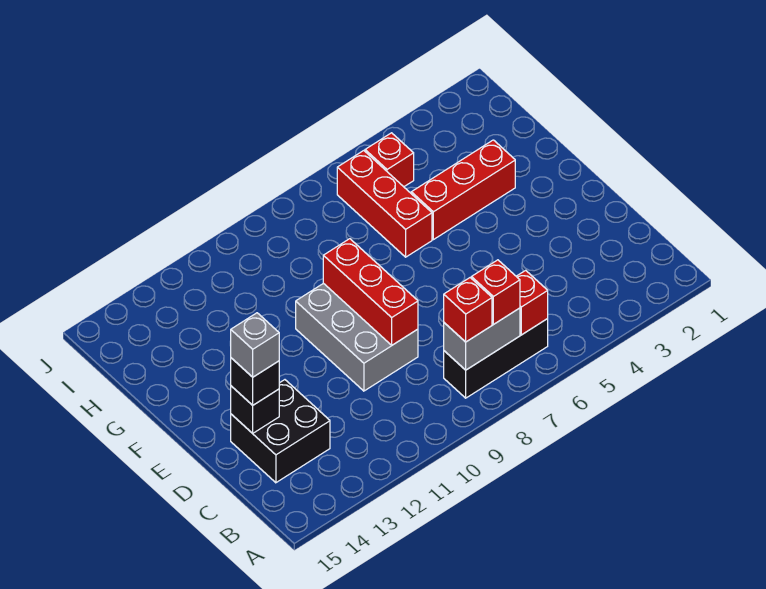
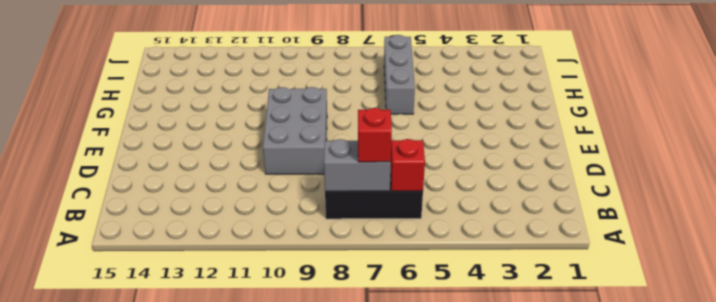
grey 1x3 brick [384,35,415,114] -> red 1x3 brick [337,151,432,257]
none -> black 2x2 brick [231,380,330,483]
none -> red 1x3 brick [411,140,515,240]
none -> red 1x1 brick [365,133,414,187]

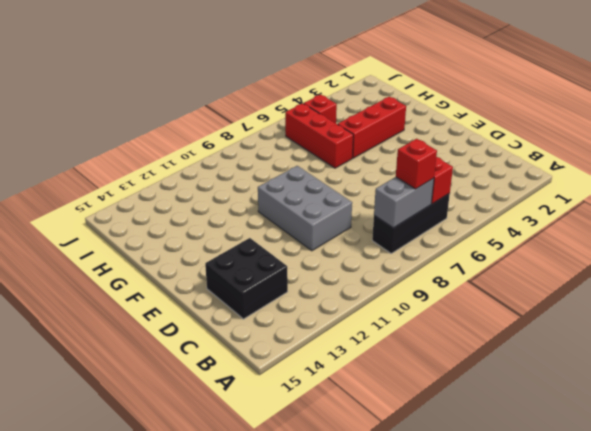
none -> red 1x3 brick [323,239,418,345]
none -> black 1x1 brick [231,386,279,433]
none -> red 1x1 brick [444,278,492,342]

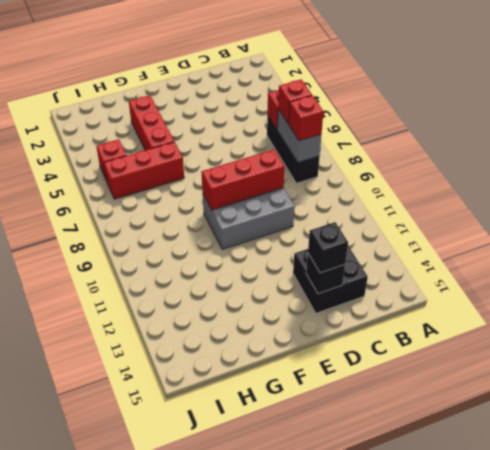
none -> grey 1x1 brick [230,313,279,377]

